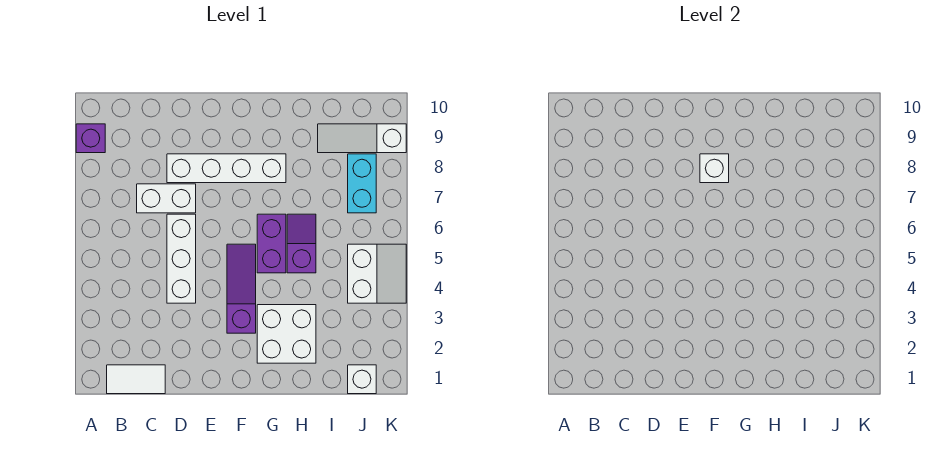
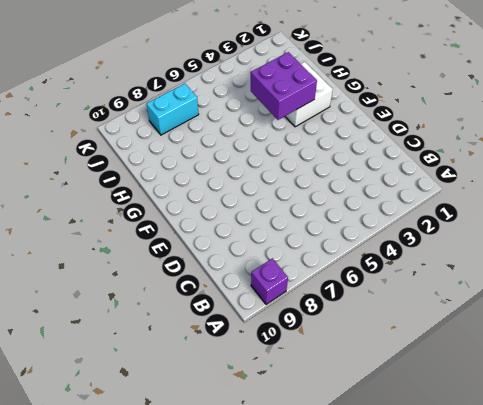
purple 2x2 brick [251,52,317,120] -> none
none -> white 1x2 tile [107,365,165,394]
none -> white 1x2 brick [137,184,196,213]
none -> white 1x3 brick [167,214,196,303]

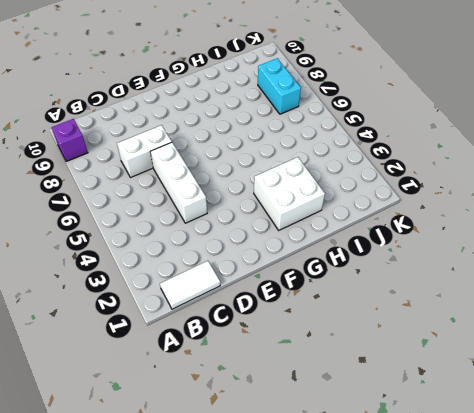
none -> white 1x4 brick [167,154,286,183]
none -> purple 1x3 slope [227,244,256,333]
none -> purple 1x2 brick [257,214,286,273]

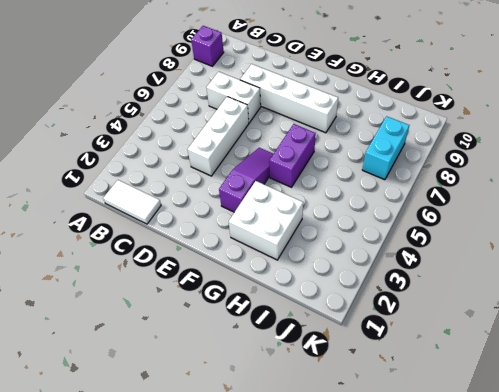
none -> purple 1x2 slope [287,214,316,273]
none -> white 1x3 slope [318,124,406,153]
none -> white 1x1 brick [348,365,376,394]

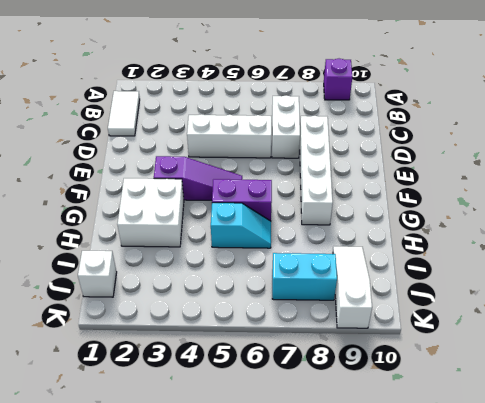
cyan 1x2 slope [211,203,271,248] -> purple 1x2 slope [287,214,316,273]
none -> white 2x2 slope [348,244,406,303]
none -> white 1x1 brick [700,154,729,183]

